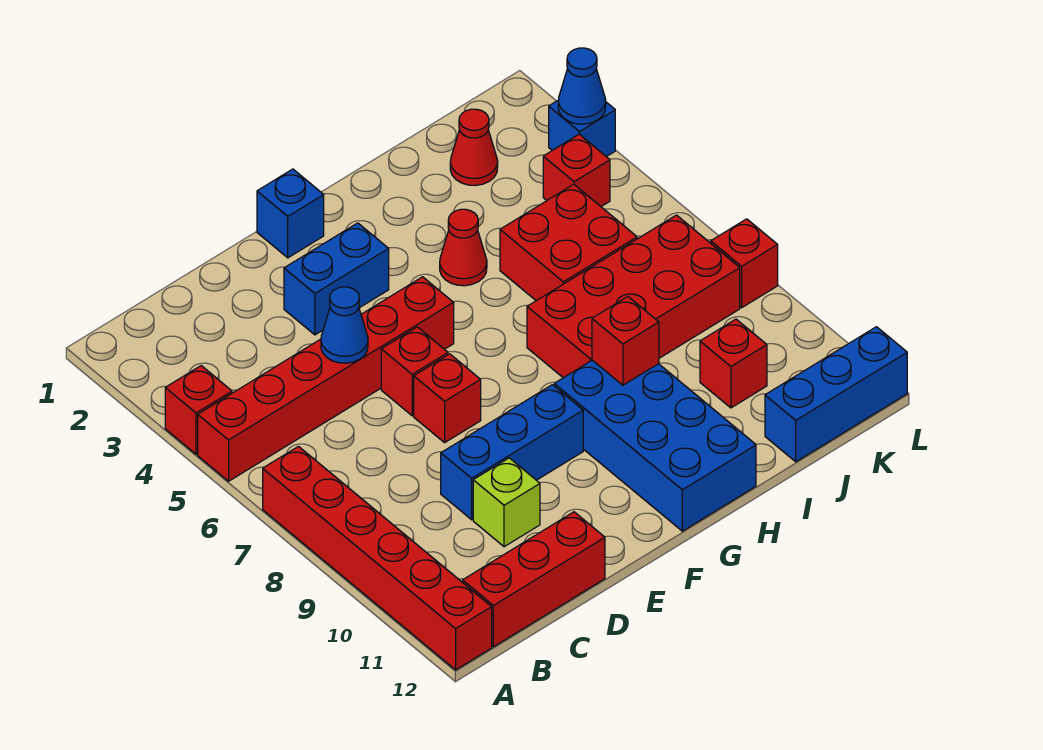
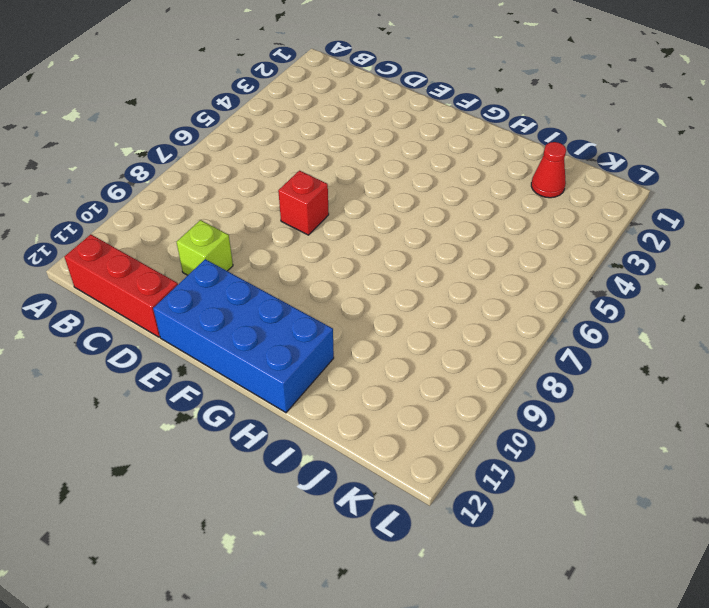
blue 2x4 brick [153,259,334,413] -> blue 2x4 brick turned to [554,360,756,531]
none -> red 1x1 brick [165,366,232,454]
none -> red 1x6 brick [198,277,454,481]
none -> red 1x6 brick [263,446,492,670]

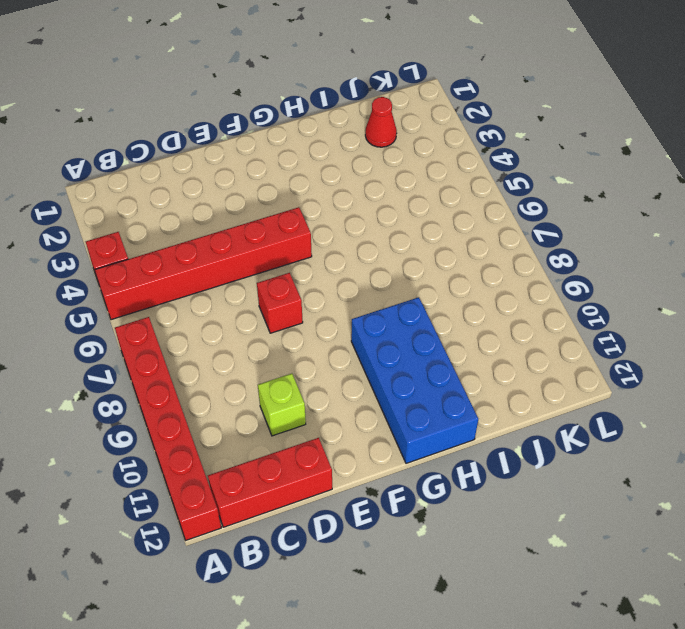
none -> blue 1x3 brick [441,385,583,520]
none -> blue 1x2 brick [284,223,389,335]
none -> red 1x1 brick [381,327,448,416]

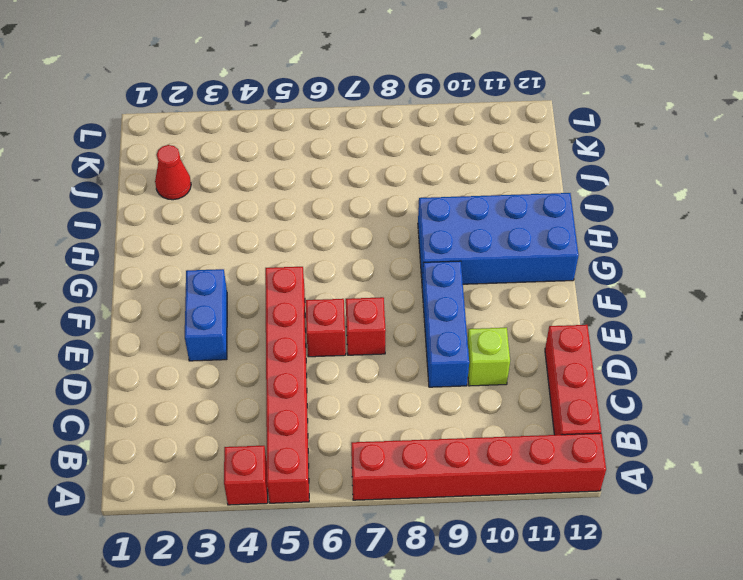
none -> blue 1x1 brick [257,169,324,258]
none -> red 1x1 cone [440,209,487,286]
none -> red 2x4 brick [527,215,740,378]

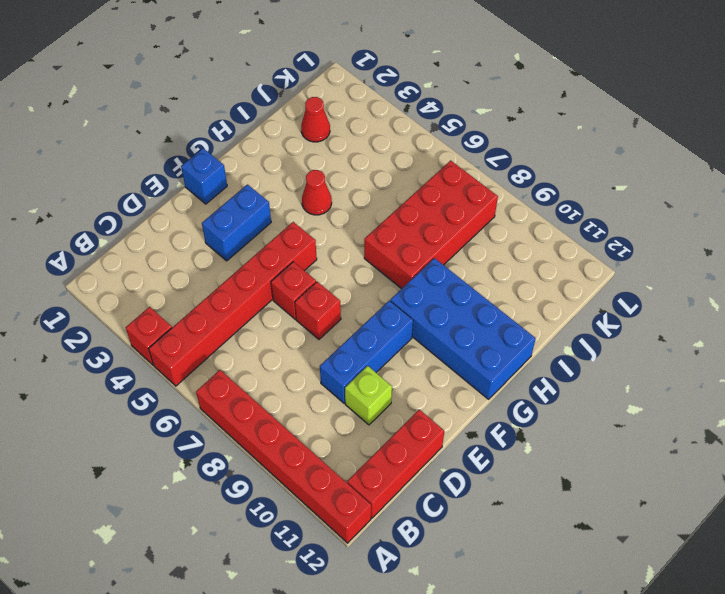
none -> red 2x2 brick [500,184,637,301]
none -> red 1x1 brick [700,319,767,408]
none -> blue 1x3 brick [765,327,907,462]

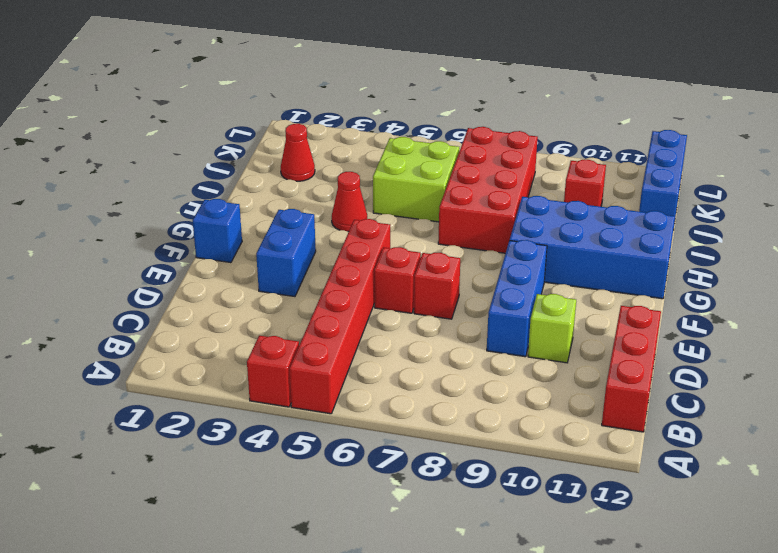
lime 2x2 brick [373,137,459,222] -> red 2x2 brick [500,184,637,301]
none -> red 1x6 brick [263,446,492,670]
none -> red 1x1 brick [543,134,610,206]
none -> blue 1x1 brick [549,100,615,157]

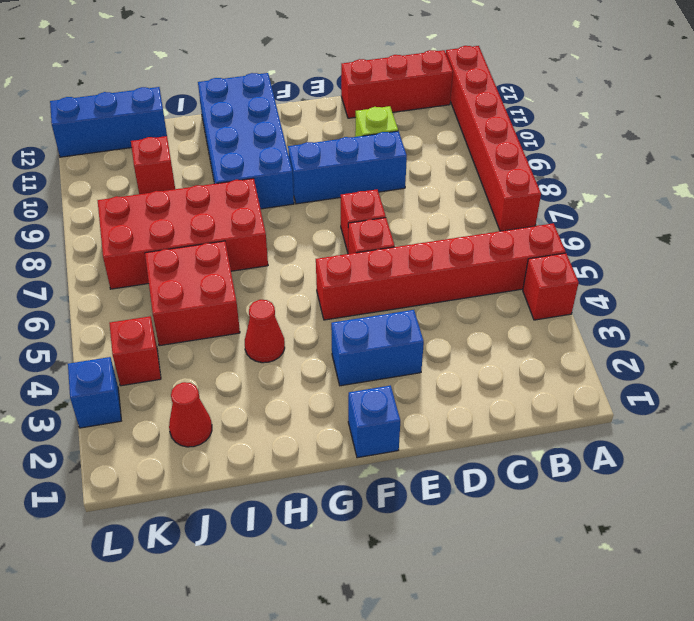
none -> red 1x1 brick [711,219,778,308]
none -> blue 1x1 cone [321,287,368,363]
none -> red 1x1 brick [592,297,659,385]

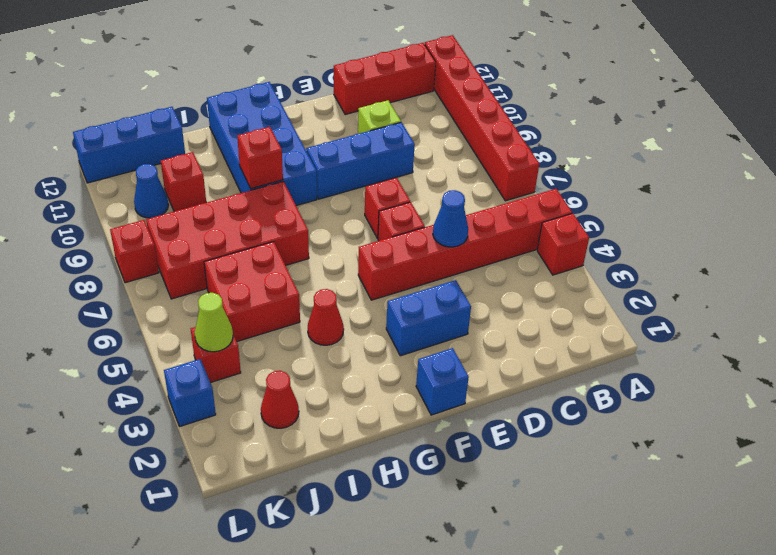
lime 1x1 cone [195,293,233,352] -> none
blue 1x1 cone [134,164,169,218] -> blue 1x1 cone moved to [558,48,606,124]

